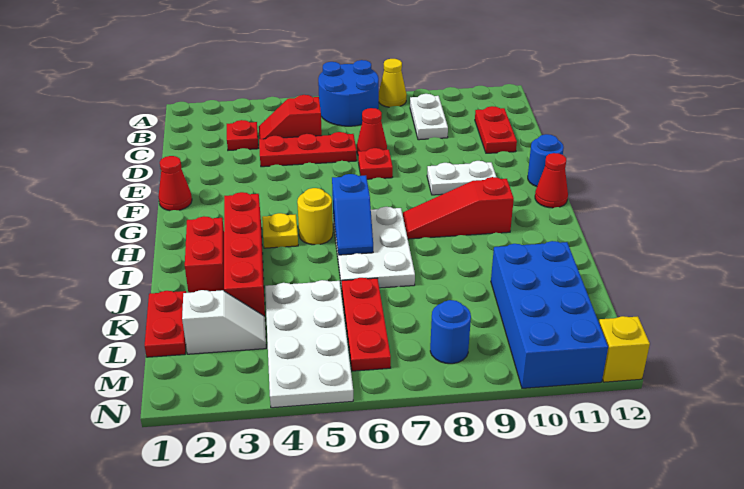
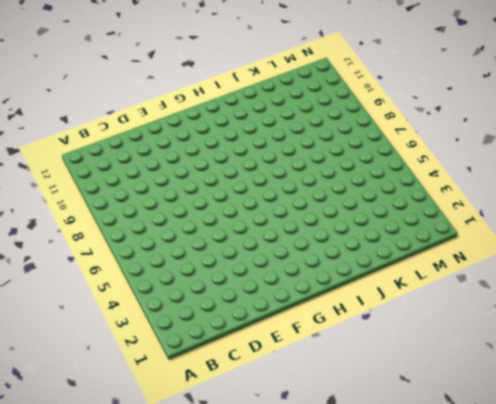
none -> blue 2x2 round brick [318,60,379,126]
none -> yellow 1x1 cone [379,59,407,107]
none -> white 1x2 plate [410,94,448,140]

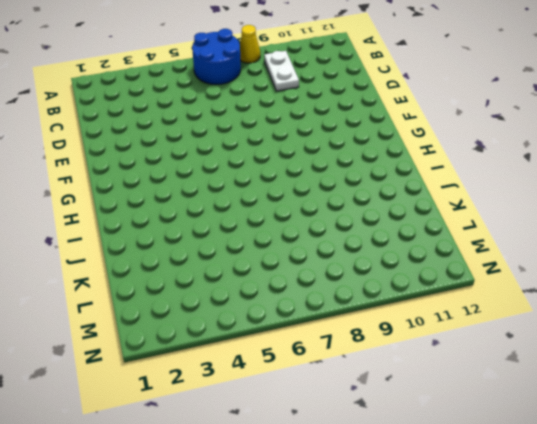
none -> red 1x1 plate [227,120,258,150]
none -> red 1x2 slope [259,95,322,139]
none -> red 1x2 plate [475,106,517,153]

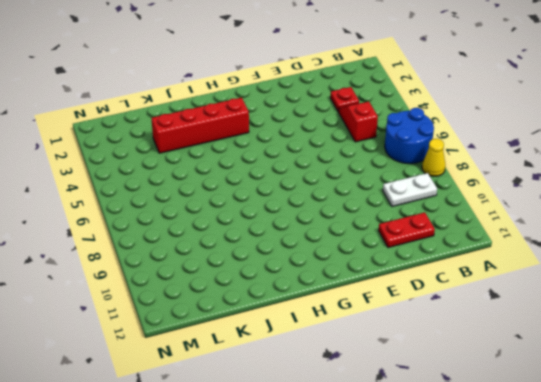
none -> red 1x3 plate [259,132,357,167]
none -> red 1x1 cone [357,108,387,154]
none -> red 1x1 plate [358,148,393,179]

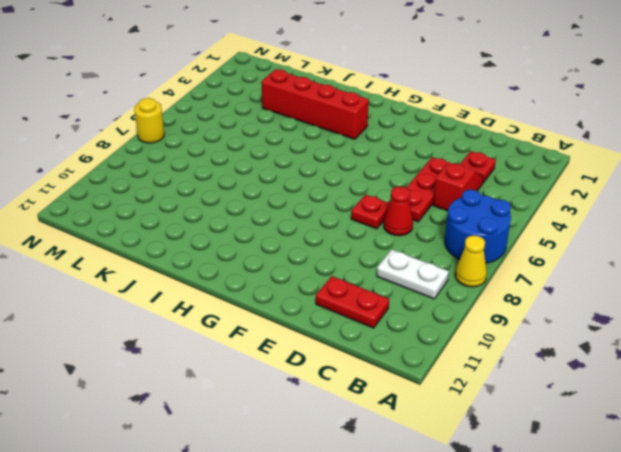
yellow 1x1 round brick [134,98,164,143] -> yellow 1x1 round brick moved to [297,188,333,245]
none -> red 1x1 cone [158,156,192,211]
none -> white 1x2 plate [427,161,496,195]
none -> blue 1x1 round brick [528,134,564,186]

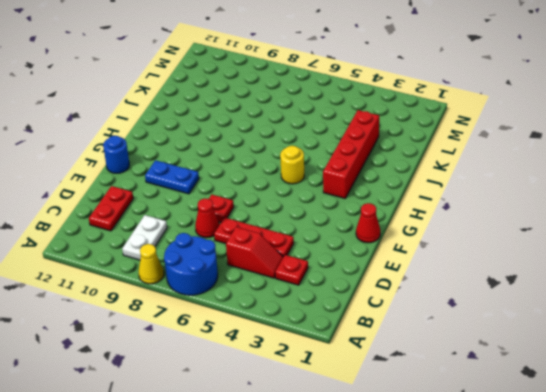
blue 1x2 plate [145,160,199,194] -> white 1x2 plate [427,161,496,195]
none -> red 1x1 cone [535,153,568,208]
none -> yellow 1x1 plate [262,213,298,248]
none -> white 2x3 plate [333,207,415,289]

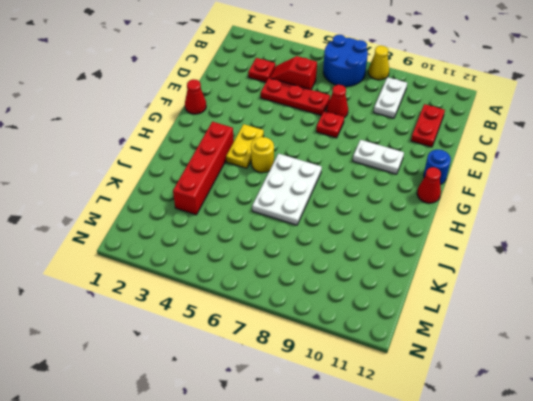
yellow 1x2 plate [226,124,264,168] -> yellow 1x1 plate [262,213,298,248]
none -> red 1x3 slope [403,177,514,239]
none -> red 1x2 brick [185,216,224,293]
none -> red 1x2 plate [145,291,186,357]

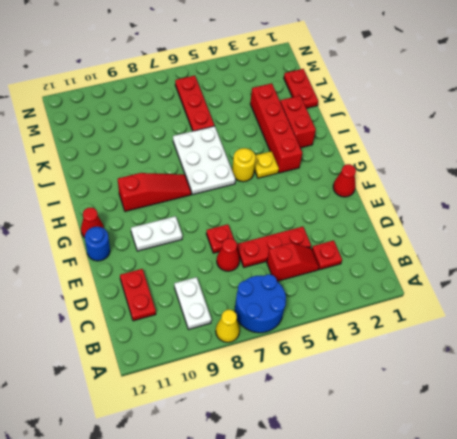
none -> white 2x4 plate [265,280,353,408]
none -> blue 2x4 brick [491,241,608,388]
none -> white 1x2 slope [182,290,266,354]

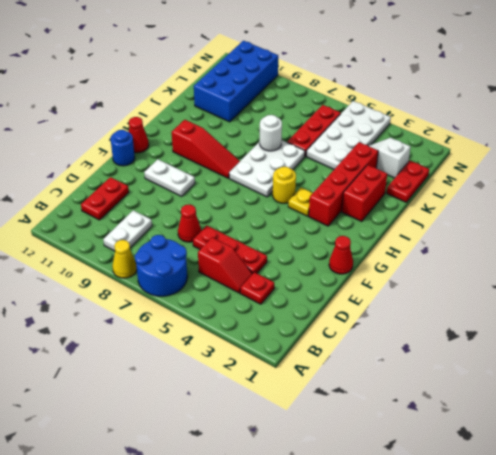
white 1x1 round brick [260,115,282,151] -> none
none -> red 1x1 plate [358,148,393,179]
none -> blue 1x1 round brick [430,300,471,364]
none -> yellow 1x1 brick [599,316,650,382]

